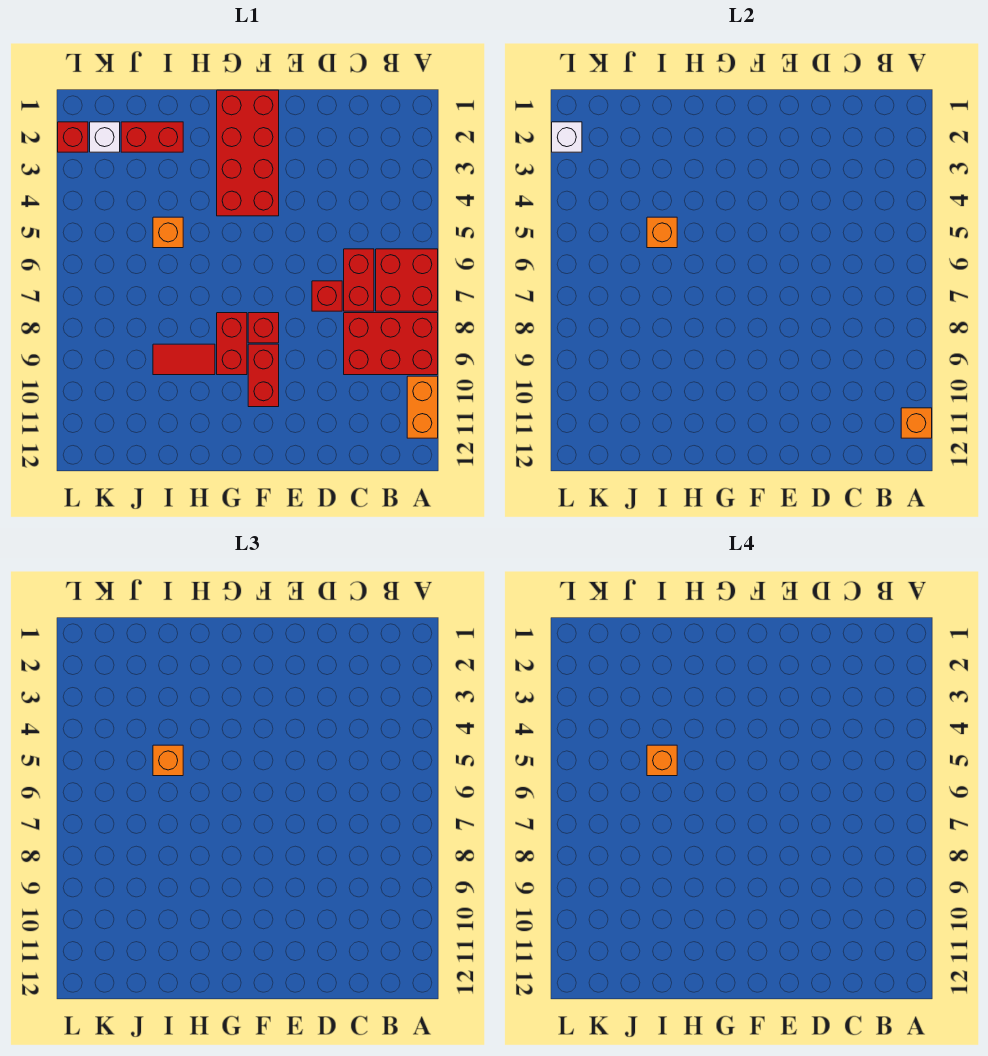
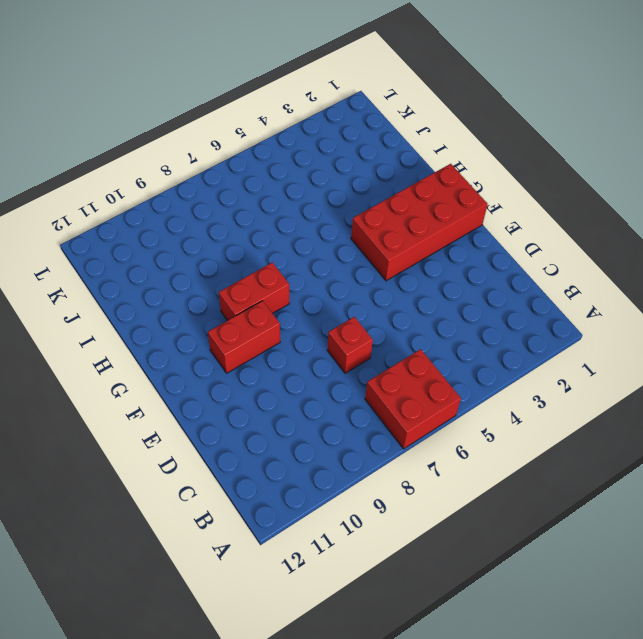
none -> red 2x3 brick [344,313,438,375]
none -> orange 1x2 brick [407,376,438,438]
none -> red 1x2 brick [344,249,374,311]

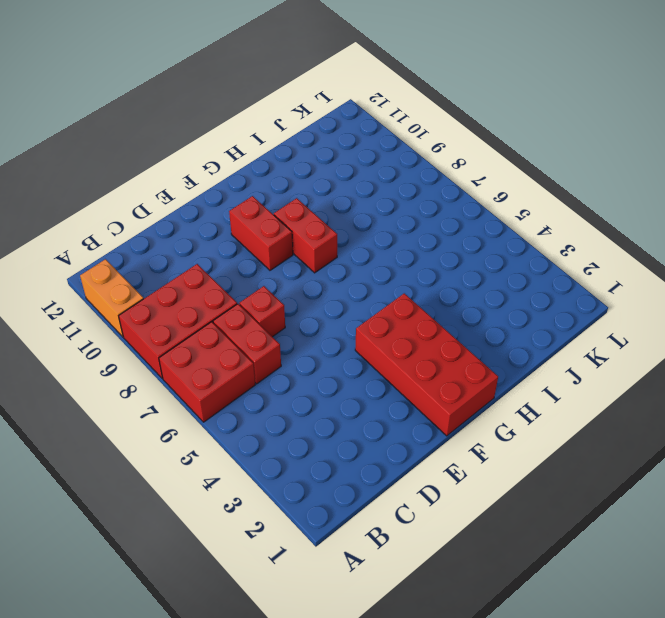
none -> red 1x1 brick [248,313,279,343]
none -> red 1x2 tile [153,344,215,375]
none -> red 1x2 brick [121,122,183,152]

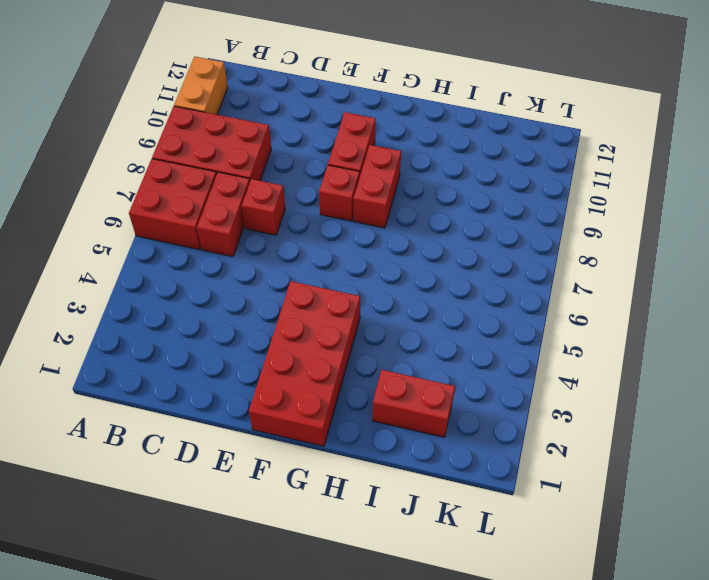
none -> red 1x2 tile [153,344,215,375]
none -> orange 1x1 brick [153,217,183,248]
none -> white 1x1 brick [90,122,120,152]

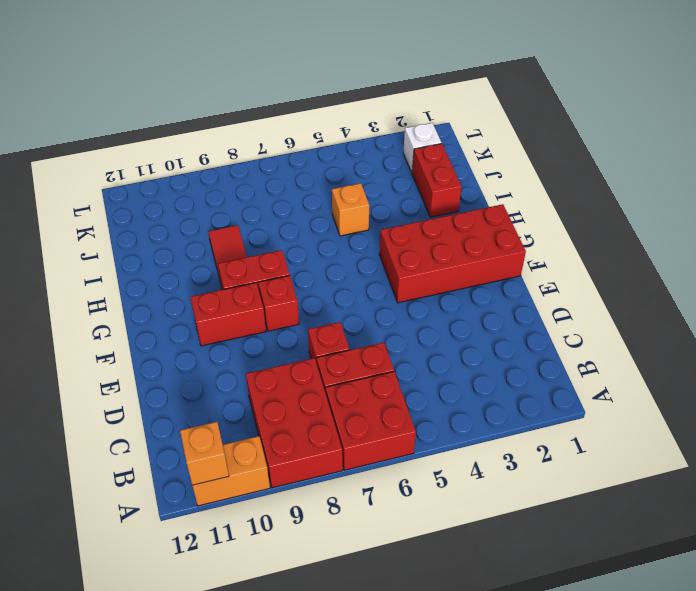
none -> red 1x1 brick [58,122,88,152]
none -> orange 1x1 brick [647,217,677,248]
none -> white 1x1 brick [552,122,582,152]

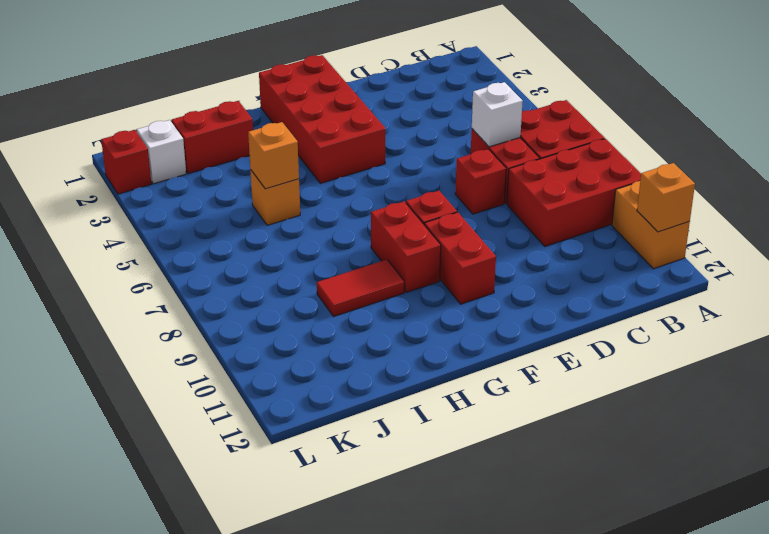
white 1x1 brick [472,82,523,147] -> white 1x1 brick moved to [552,122,582,152]
none -> orange 1x1 brick [153,745,183,776]
none -> orange 1x1 brick [647,745,677,776]

